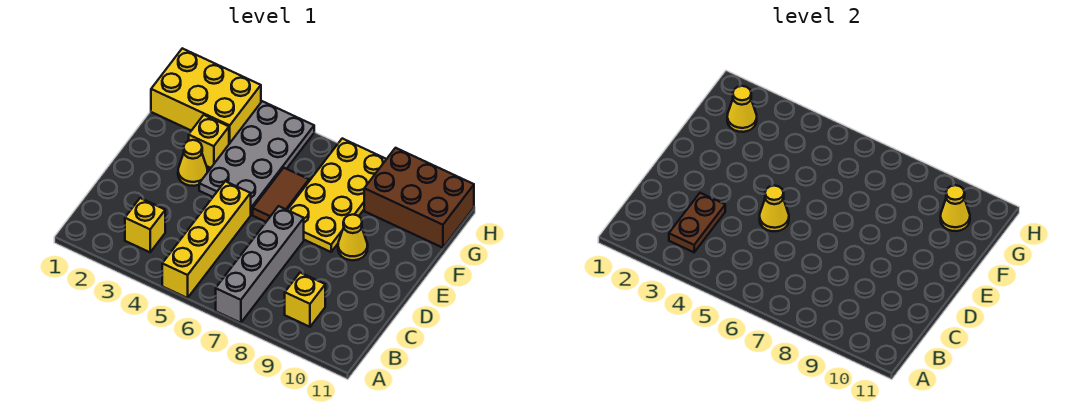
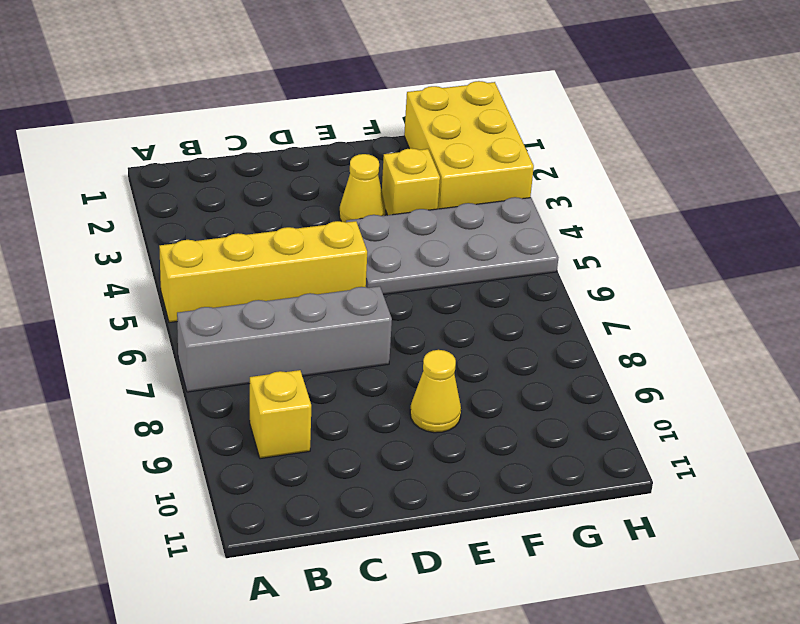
none -> yellow 1x1 brick [125,198,165,252]
none -> brown 1x2 tile [253,168,309,222]
none -> yellow 2x4 plate [288,139,386,252]

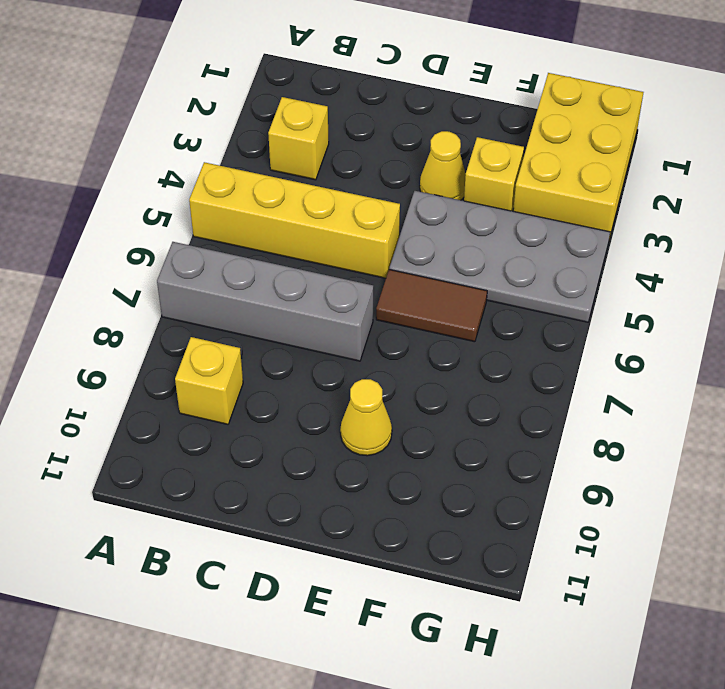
none -> yellow 2x4 plate [288,139,386,252]
none -> brown 2x3 brick [364,148,474,248]
none -> brown 1x2 plate [669,193,725,252]

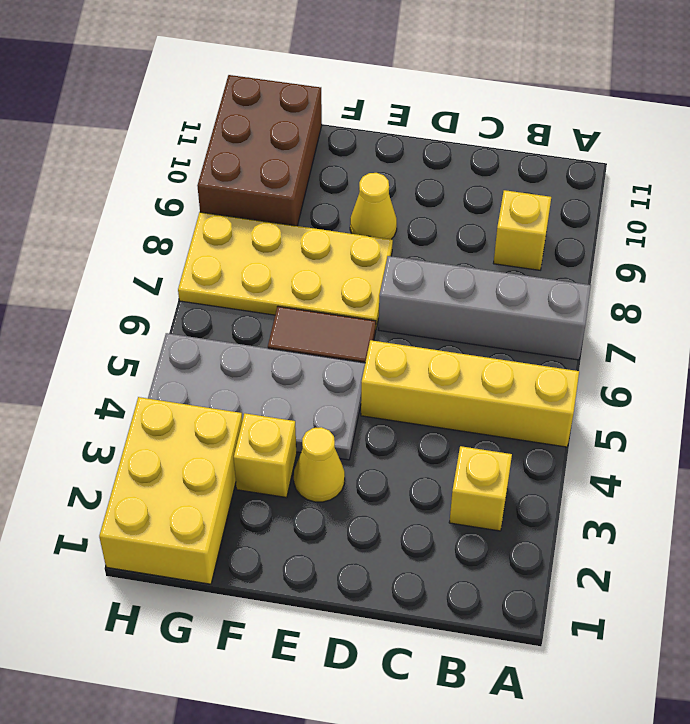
none -> brown 1x2 plate [669,193,725,252]
none -> yellow 1x1 cone [760,186,789,231]
none -> yellow 1x1 cone [727,86,757,132]

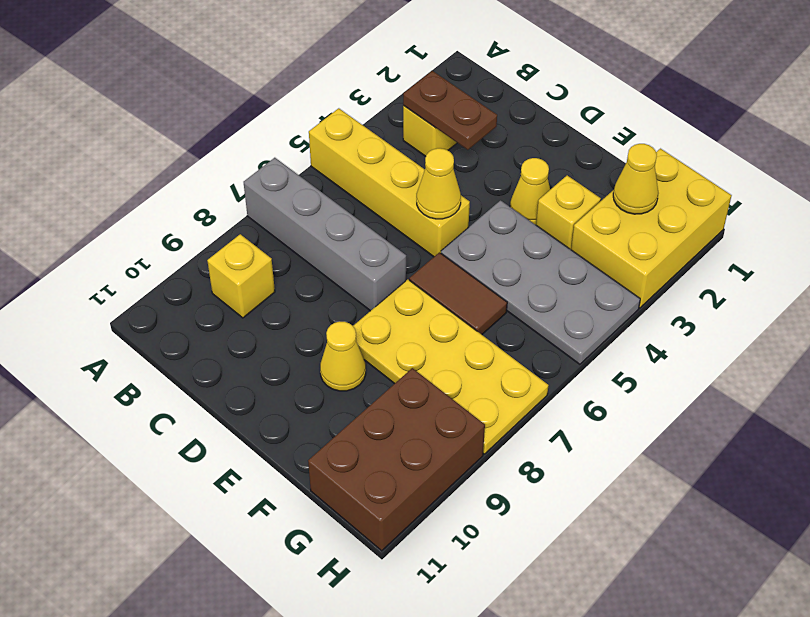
none -> yellow 1x1 cone [941,185,970,231]

